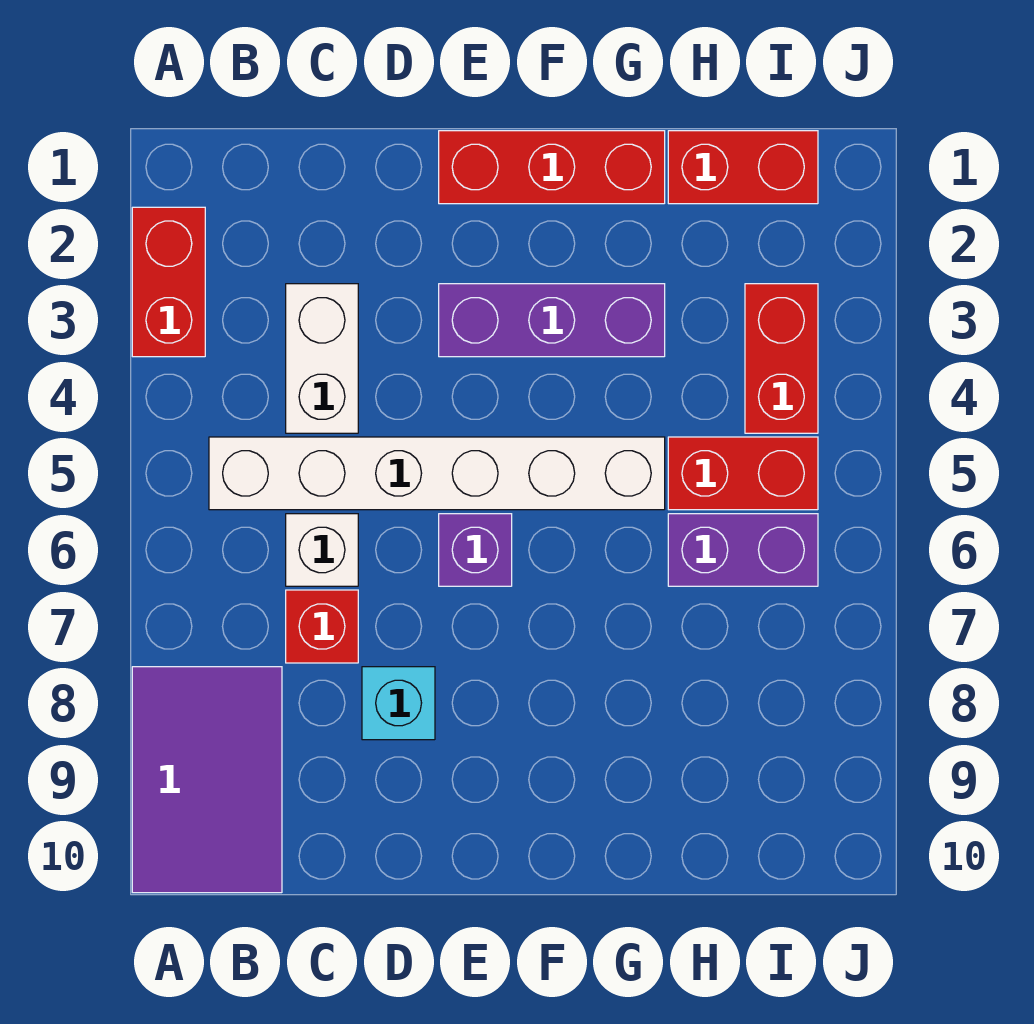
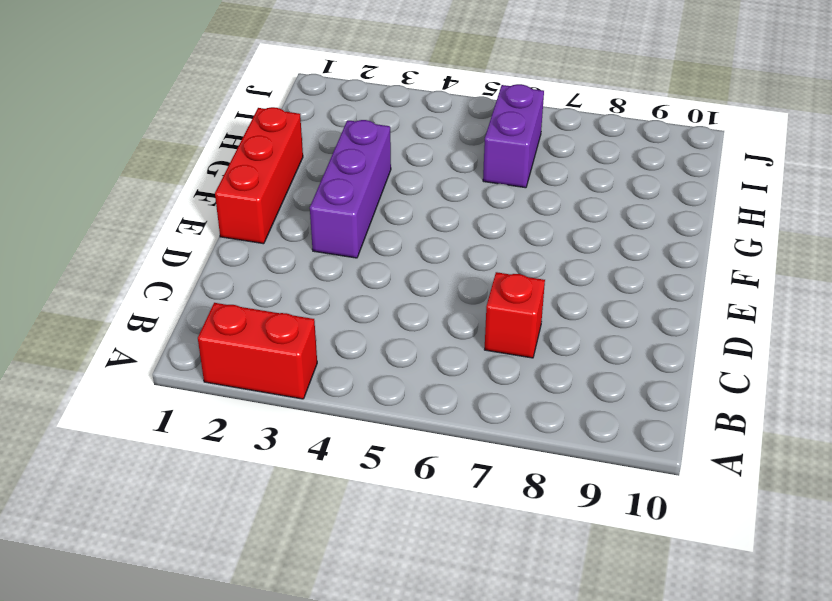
none -> purple 2x3 tile [132,667,282,893]
none -> white 1x6 brick [209,437,665,510]
none -> white 1x2 brick [286,284,358,433]

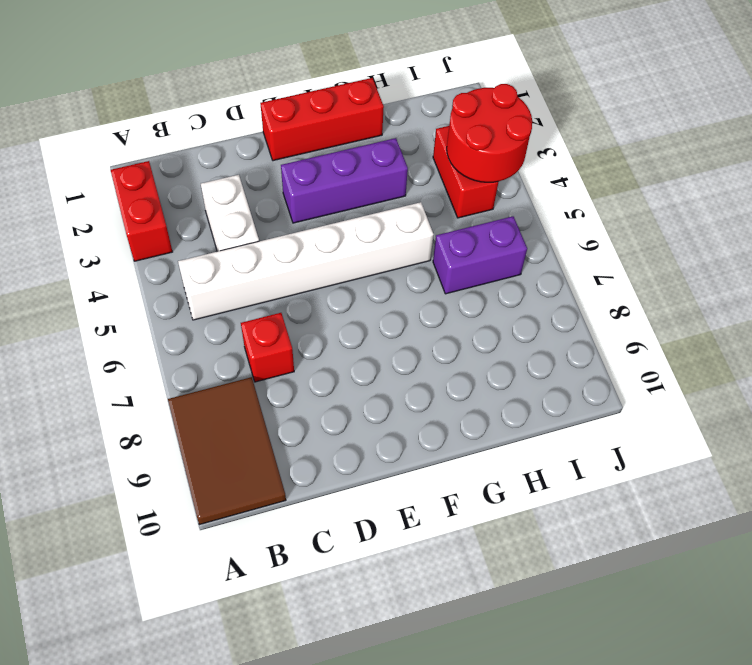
brown 2x3 tile [168,377,286,525] -> purple 2x3 tile [132,667,282,893]
red 2x2 round brick [447,84,532,182] -> none
none -> white 1x1 brick [286,514,358,586]
none -> cyan 1x1 brick [362,667,435,740]
none -> purple 1x1 brick [439,514,512,586]

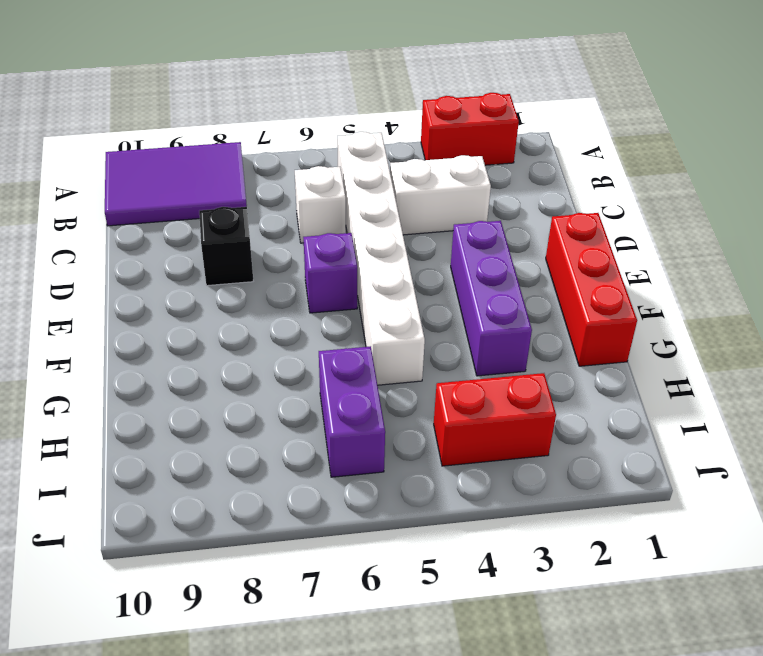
black 1x1 brick [199,207,253,286] -> cyan 1x1 brick [362,667,435,740]
none -> red 1x1 brick [286,590,358,663]
none -> red 1x2 brick [668,131,818,204]
none -> red 1x2 brick [668,437,818,510]

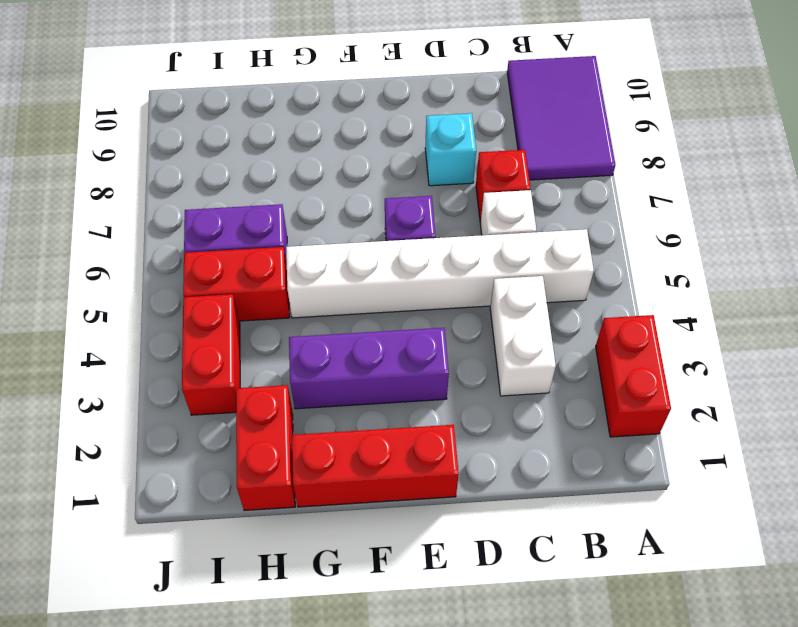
red 1x2 brick [236,385,295,511] -> red 1x2 brick turned to [668,131,818,204]

